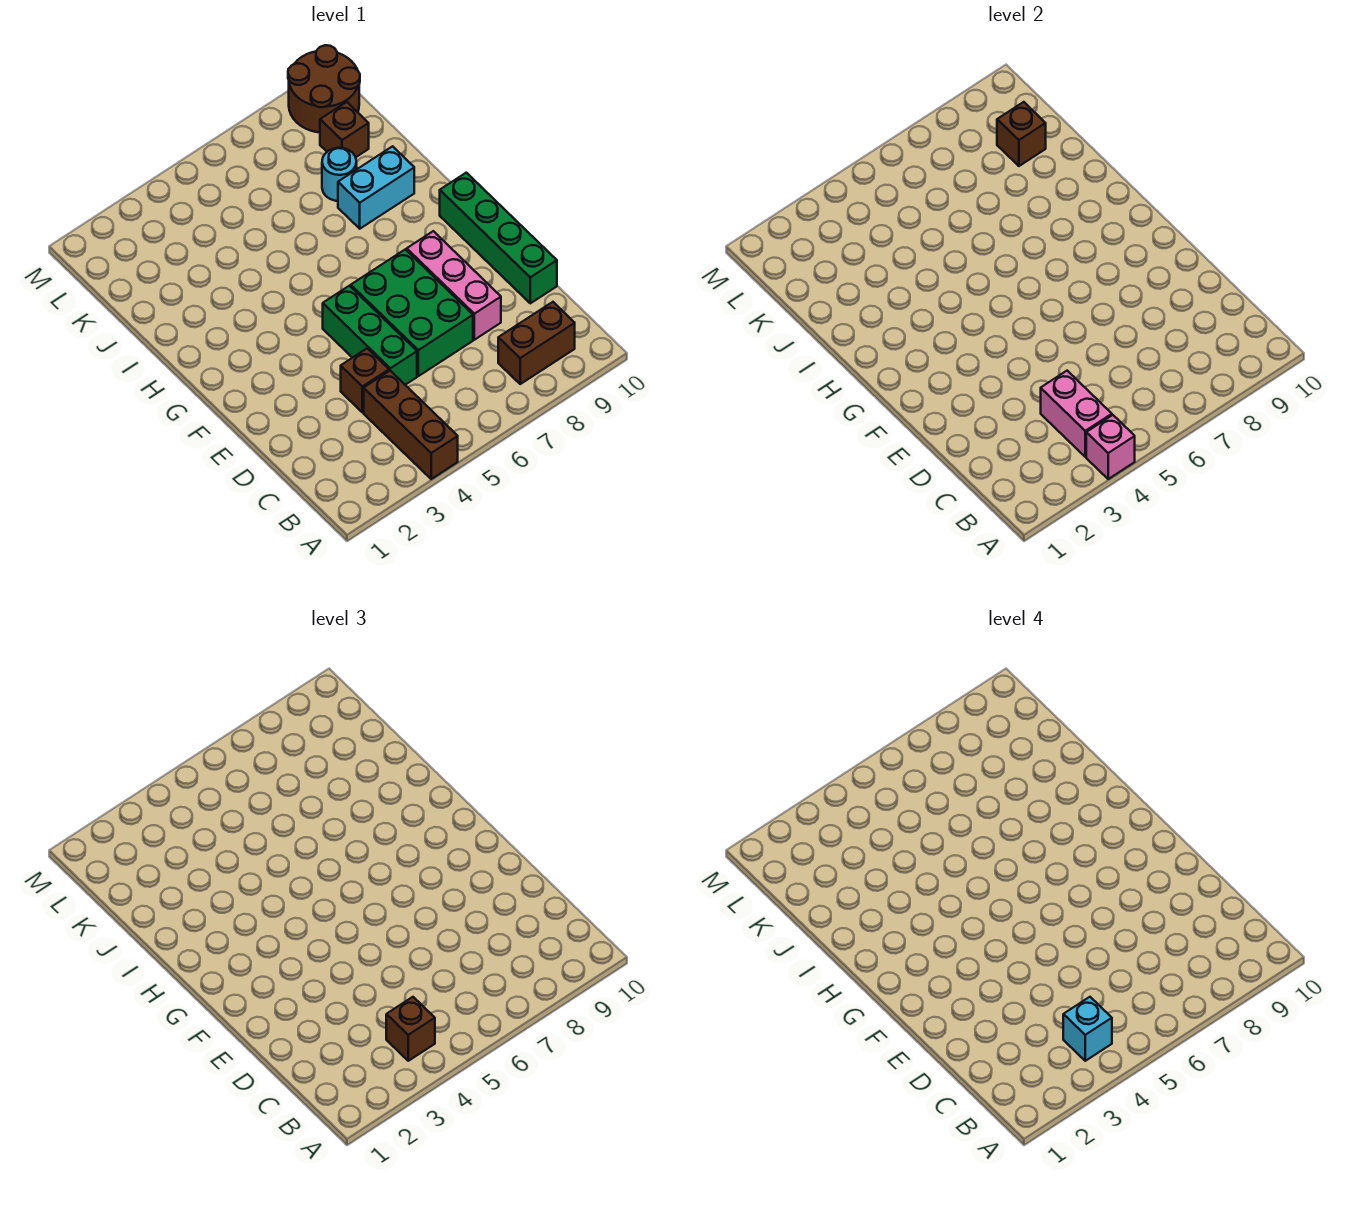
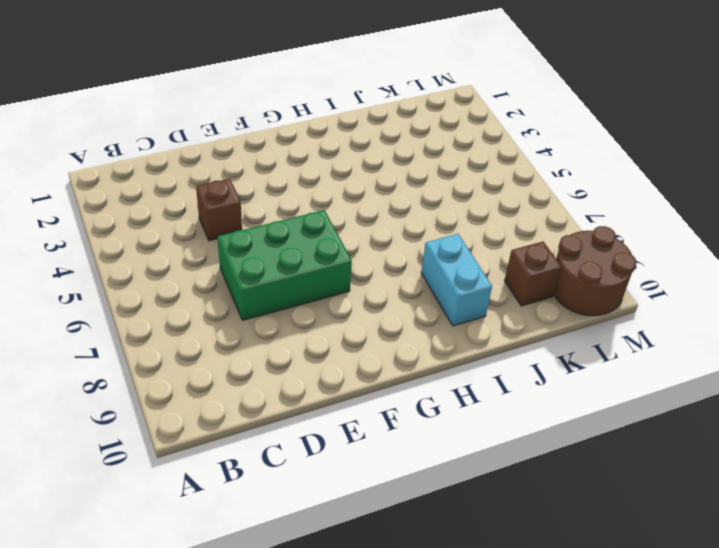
none -> brown 1x3 brick [364,371,458,479]
none -> brown 1x2 brick [498,302,575,384]
none -> green 1x3 brick [323,286,417,385]

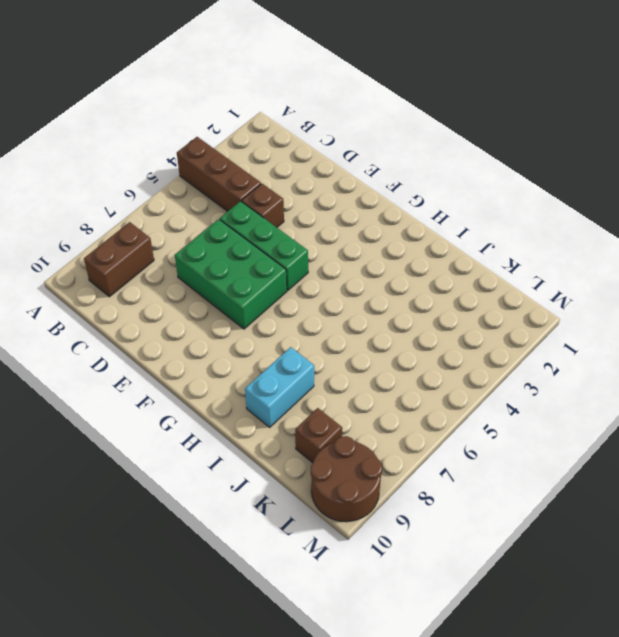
none -> pink 1x3 brick [407,231,501,340]
none -> green 1x4 brick [440,173,557,303]
none -> cyan 1x1 round brick [322,148,356,201]

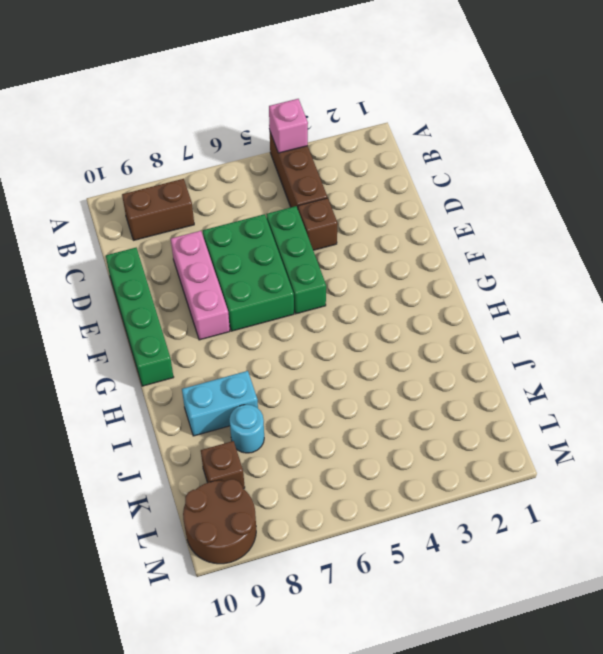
none -> pink 1x2 brick [1041,371,1112,457]
none -> brown 1x1 brick [997,102,1046,166]
none -> brown 1x1 brick [386,997,435,1061]

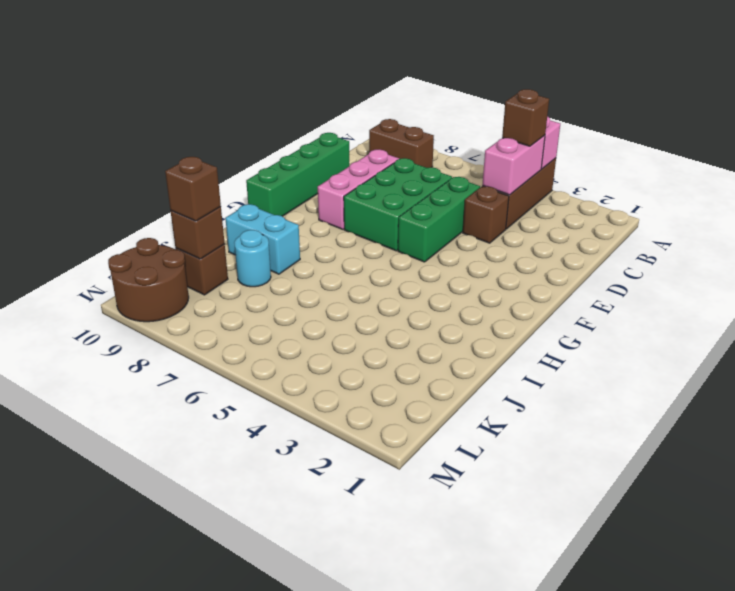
brown 1x1 brick [165,157,221,221] -> none
none -> cyan 1x1 brick [1063,997,1112,1061]

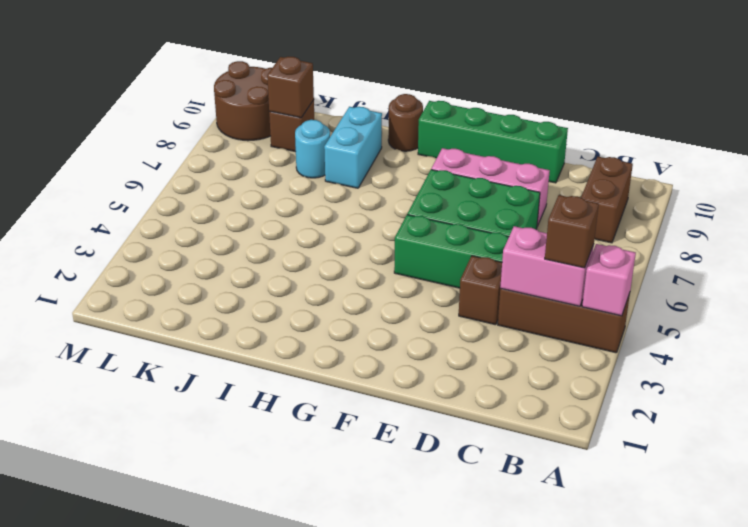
brown 1x1 round brick [388,94,423,151] -> none
none -> cyan 1x1 brick [1063,997,1112,1061]

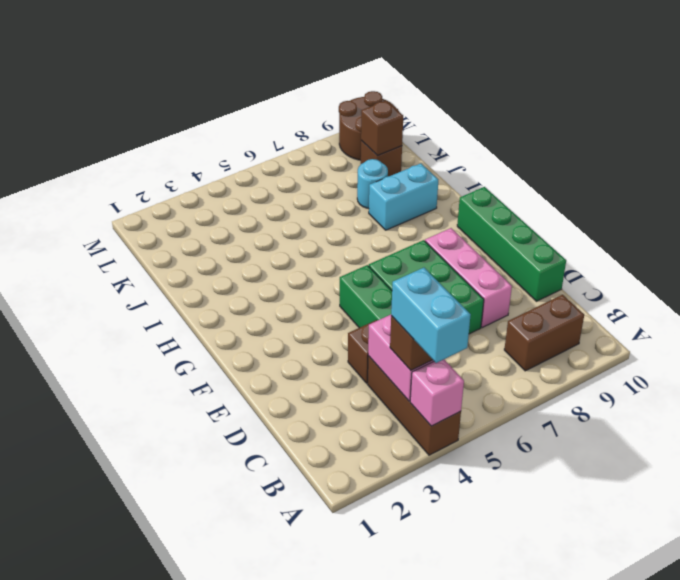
cyan 1x2 brick [391,268,471,363] -> cyan 1x1 brick [1063,997,1112,1061]

